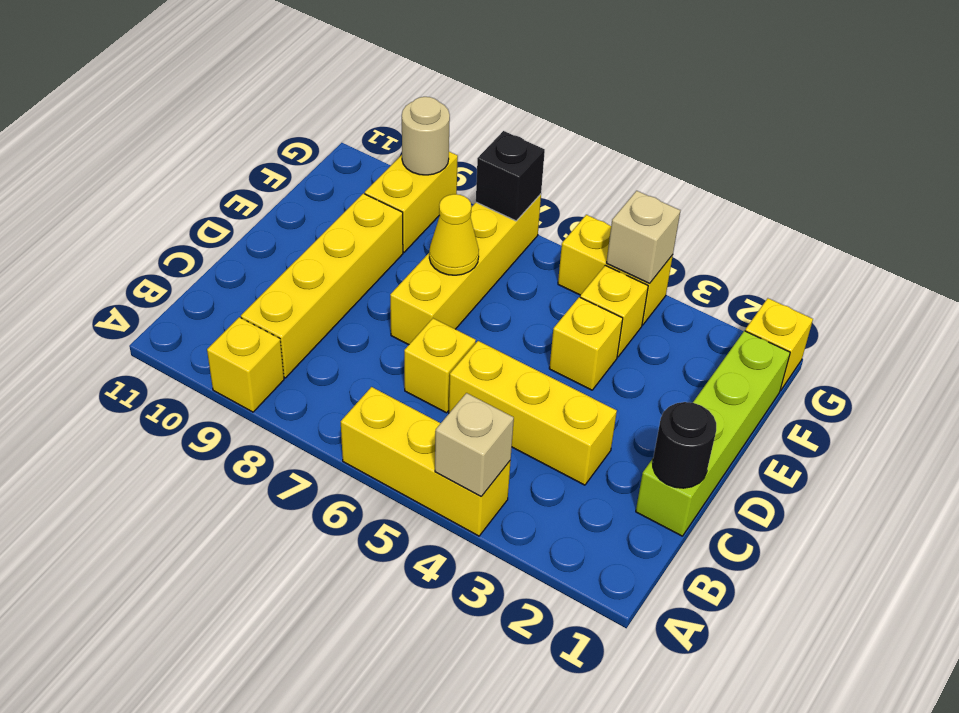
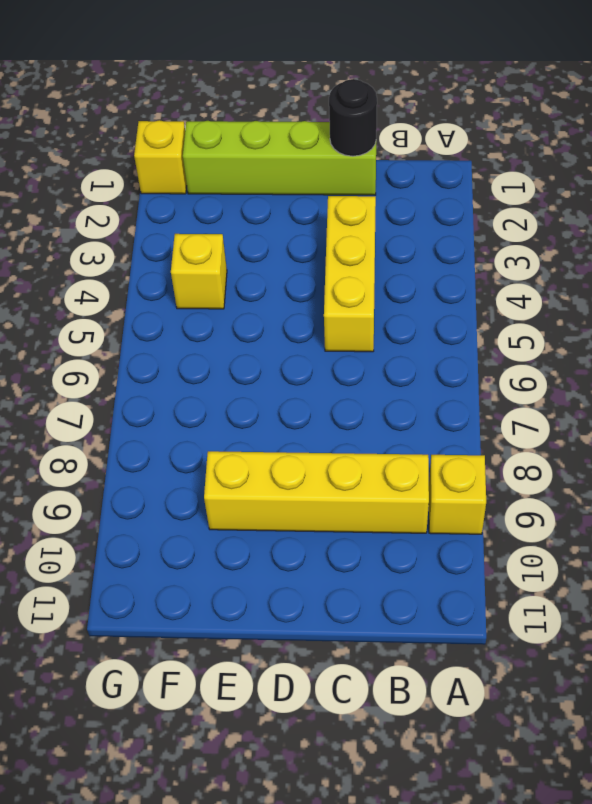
none -> yellow 1x3 brick [341,387,511,536]
none -> yellow 1x1 brick [404,318,476,413]
none -> yellow 1x4 brick [390,194,541,345]

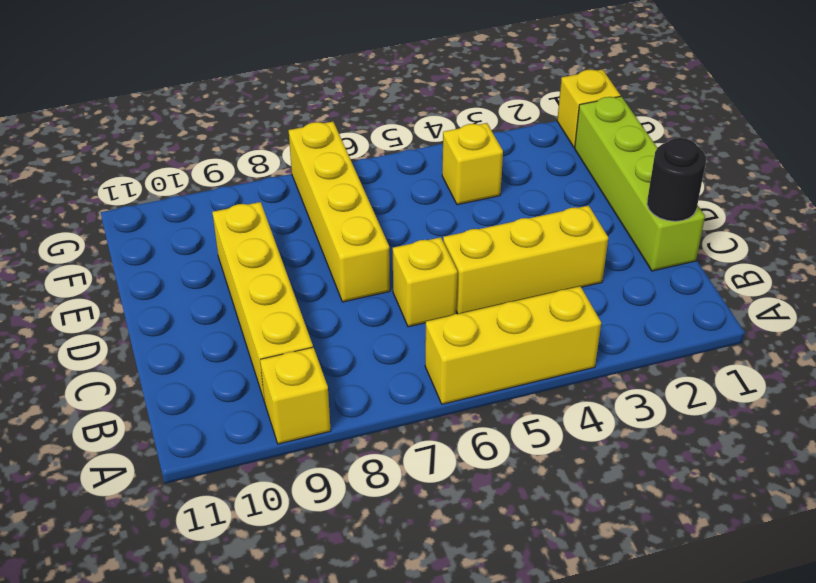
none -> yellow 1x1 brick [549,297,623,390]
none -> yellow 1x2 brick [365,152,458,252]
none -> yellow 1x2 brick [558,215,673,325]

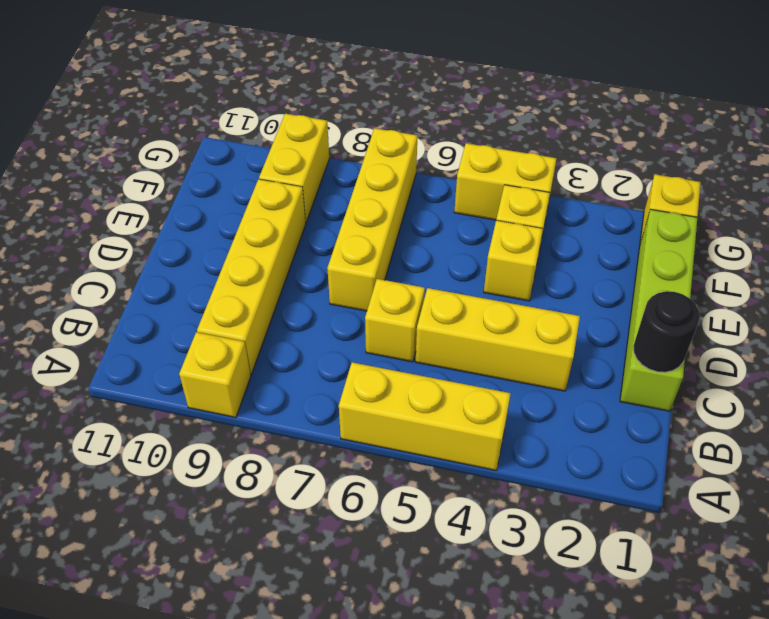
none -> tan 1x1 brick [435,393,514,496]
none -> yellow 1x1 cone [429,194,479,275]
none -> tan 1x1 brick [607,191,680,283]

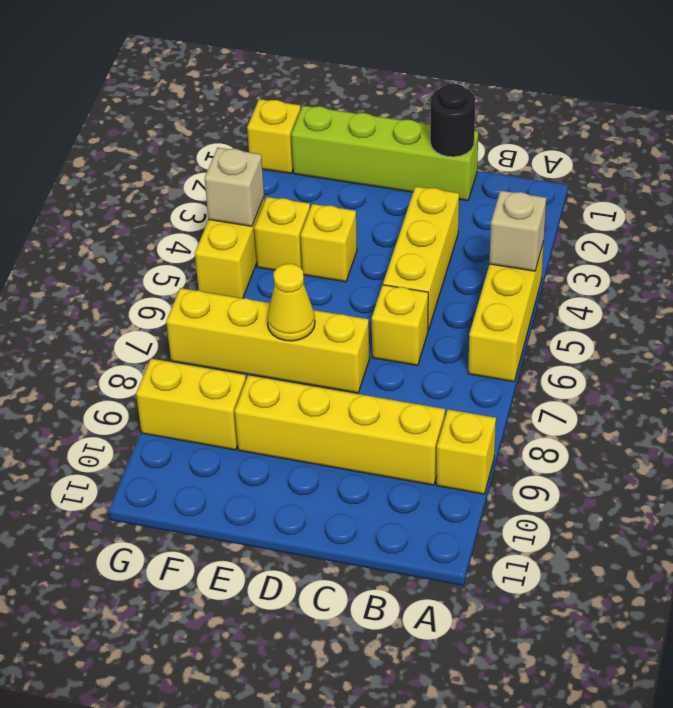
none -> black 1x1 brick [476,131,545,221]
none -> tan 1x1 round brick [402,97,450,175]

